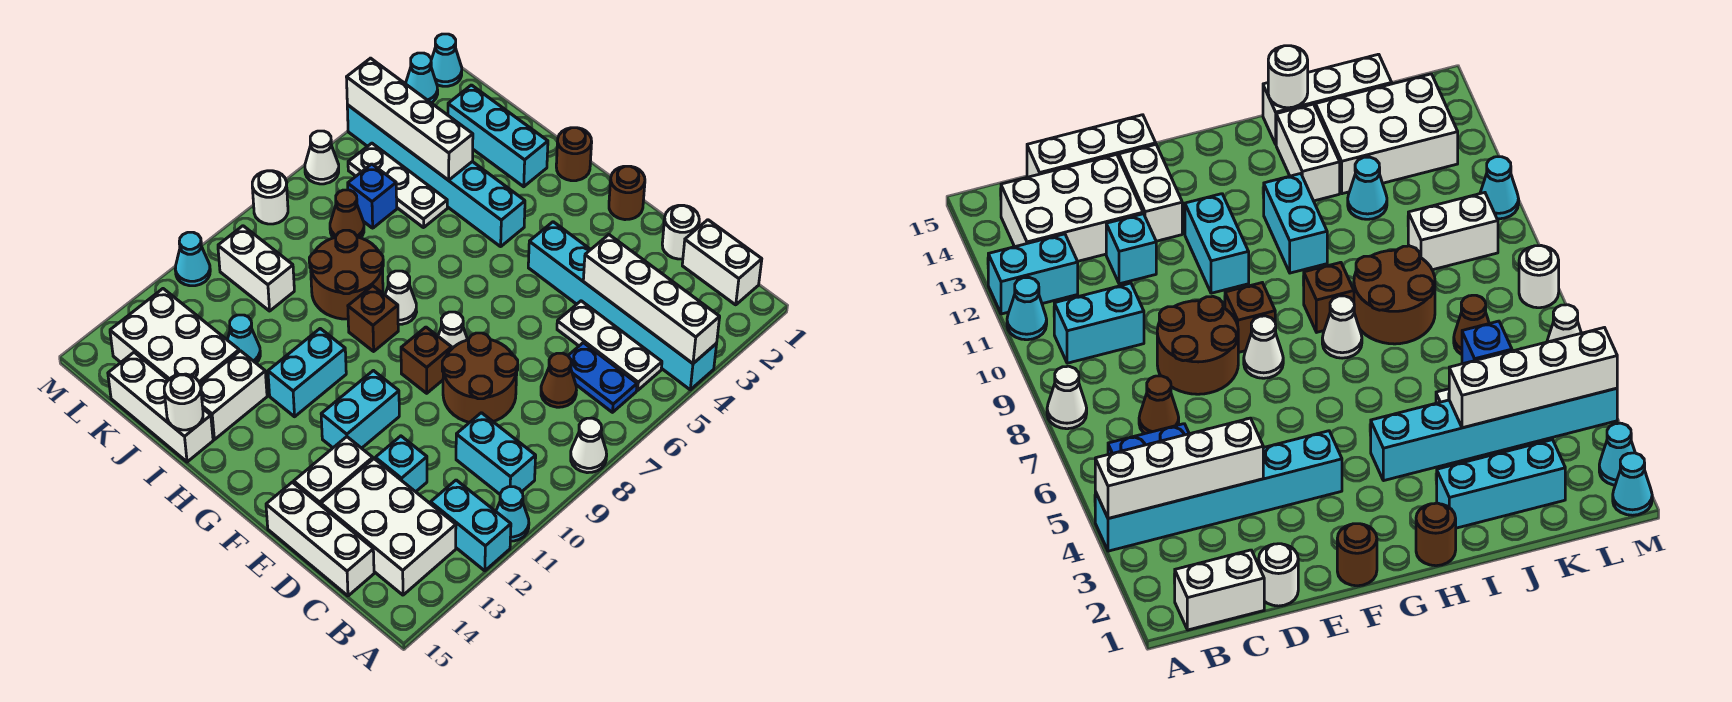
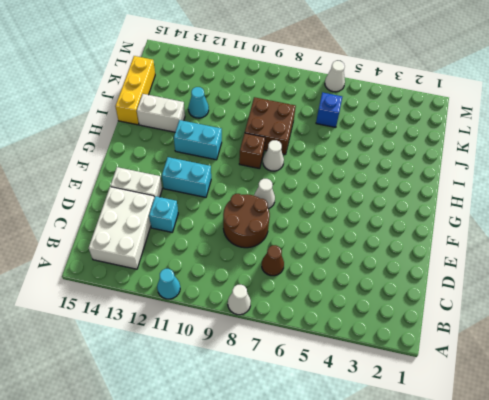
brown 2x2 brick [245,97,296,154] -> brown 2x2 round brick [309,230,383,319]
yellow 1x3 brick [115,56,155,125] -> white 1x3 brick [108,352,213,462]
none -> cyan 1x6 brick [528,222,717,390]
none -> cyan 1x2 brick [431,480,511,571]
none -> white 1x2 brick [682,220,762,305]
none -> white 1x3 plate [557,301,662,390]

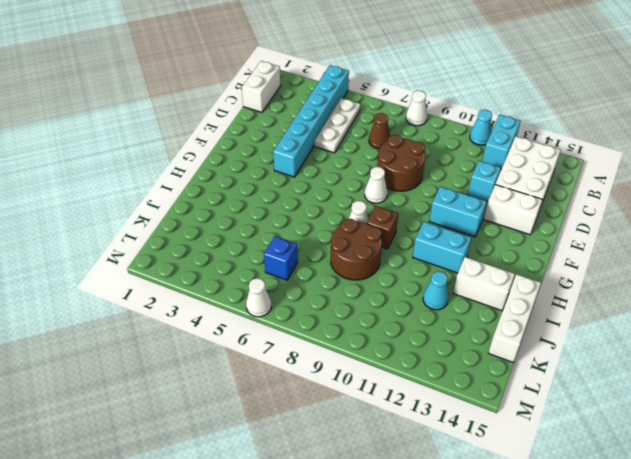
none -> blue 1x2 plate [568,343,637,412]
none -> cyan 1x2 brick [456,413,536,494]
none -> white 1x3 brick [266,482,374,596]
none -> white 1x1 round brick [662,205,699,259]

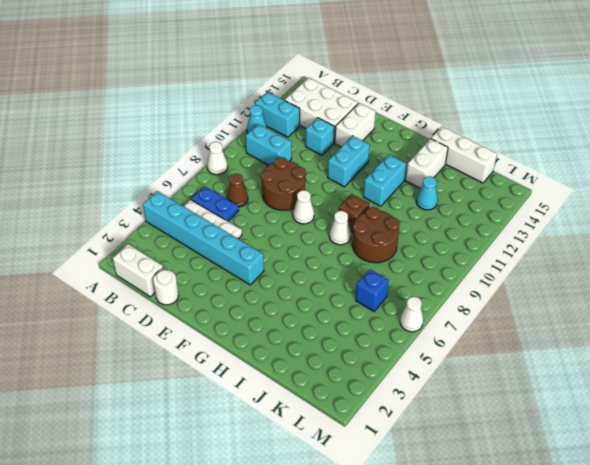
none -> white 1x3 brick [266,482,374,596]
none -> brown 1x1 round brick [609,166,645,220]
none -> brown 1x1 brick [401,327,452,393]
none -> brown 1x1 round brick [556,128,592,181]

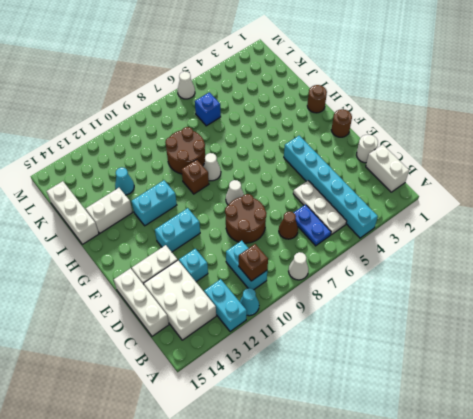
brown 1x1 brick [239,244,268,281] -> brown 1x1 brick moved to [401,327,452,393]
none -> cyan 1x6 brick [347,105,525,247]
none -> cyan 1x3 brick [448,85,548,187]
none -> white 1x3 plate [348,143,447,228]
none -> white 2x3 brick [110,289,239,383]

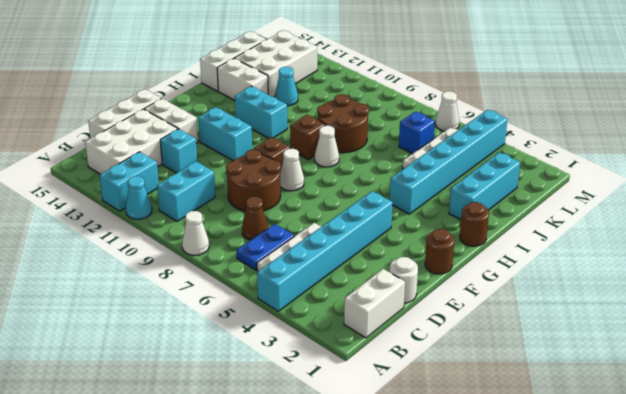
none -> brown 1x1 cone [330,190,364,238]
none -> white 1x2 brick [218,226,294,311]
none -> cyan 1x1 cone [431,34,462,86]
none -> cyan 1x1 cone [406,53,438,103]

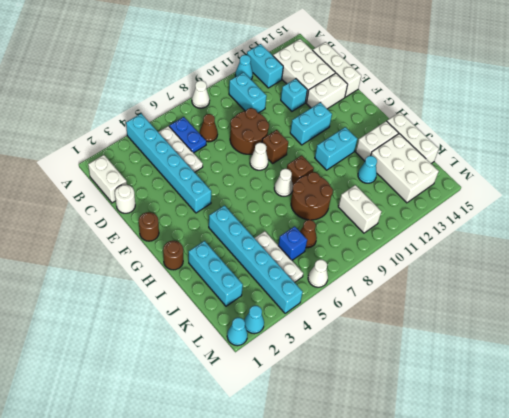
none -> white 1x1 round brick [252,171,288,224]
none -> cyan 1x1 cone [175,232,210,286]
none -> white 1x4 brick [583,235,720,363]
none -> white 1x1 round brick [164,374,203,430]

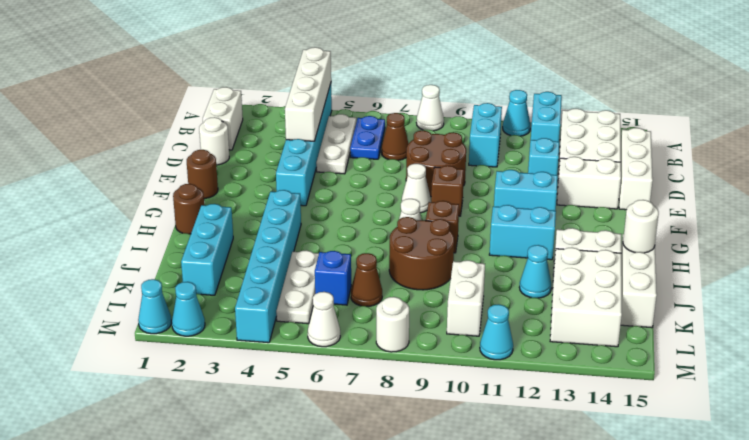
none -> white 1x4 brick [347,58,473,180]

